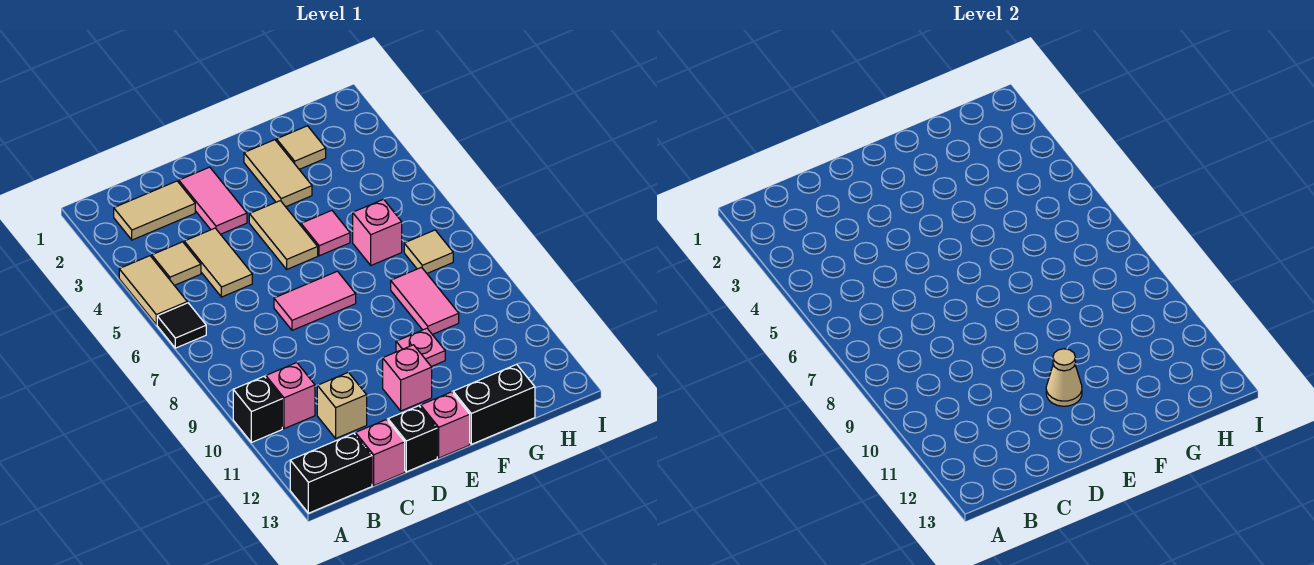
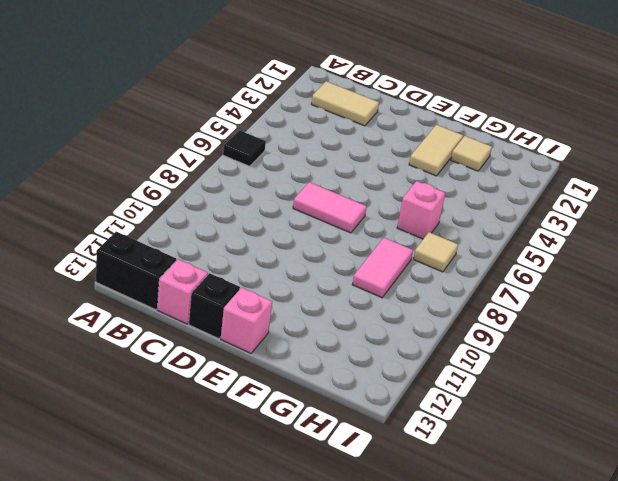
none -> tan 1x2 tile [119,256,187,325]
none -> black 1x1 brick [233,376,282,442]
none -> tan 1x1 tile [152,242,201,285]

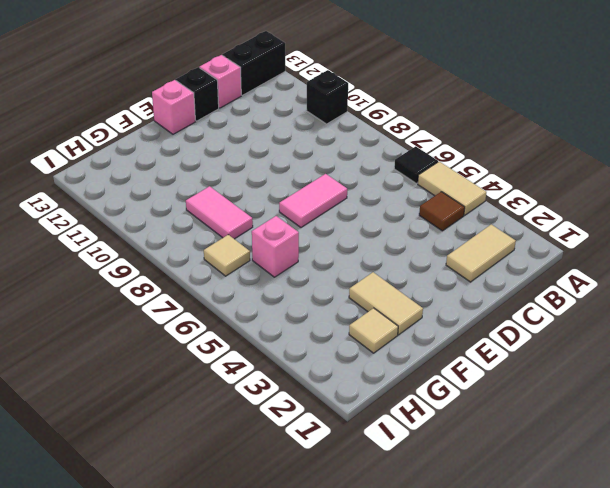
brown 1x1 tile [419,192,465,231] -> tan 1x1 tile [152,242,201,285]
none -> pink 1x1 brick [266,363,315,429]
none -> tan 1x2 tile [184,228,252,297]
none -> tan 1x1 brick [317,372,367,438]

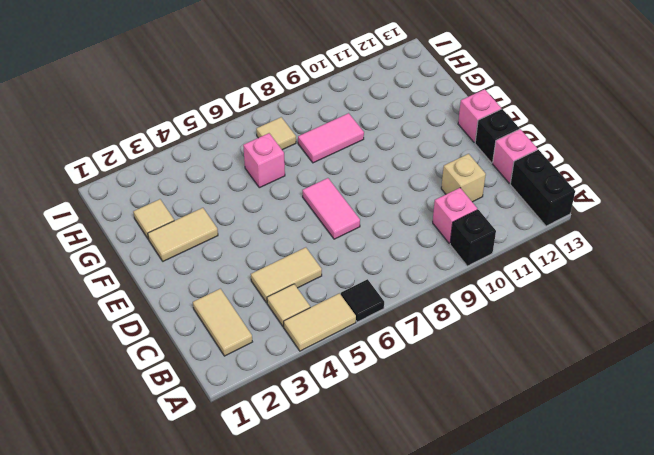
none -> pink 1x2 tile [179,167,247,234]
none -> tan 1x2 tile [249,201,318,269]
none -> pink 1x1 brick [383,345,432,411]

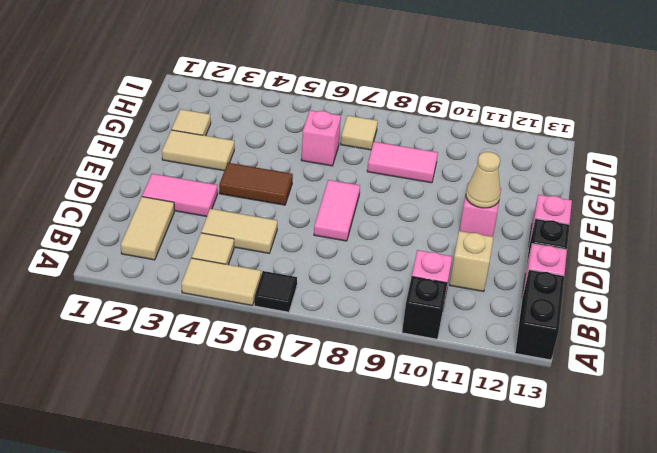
brown 1x2 tile [219,163,293,205] -> tan 1x2 tile [249,201,318,269]
none -> pink 1x1 tile [301,211,350,256]
none -> pink 1x1 plate [396,328,445,367]
none -> black 1x2 brick [453,364,535,444]

